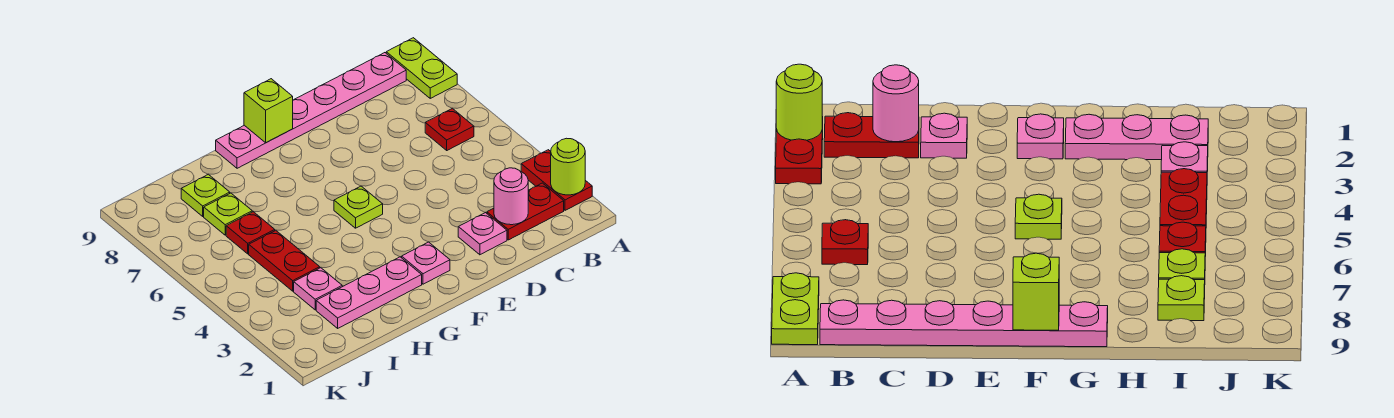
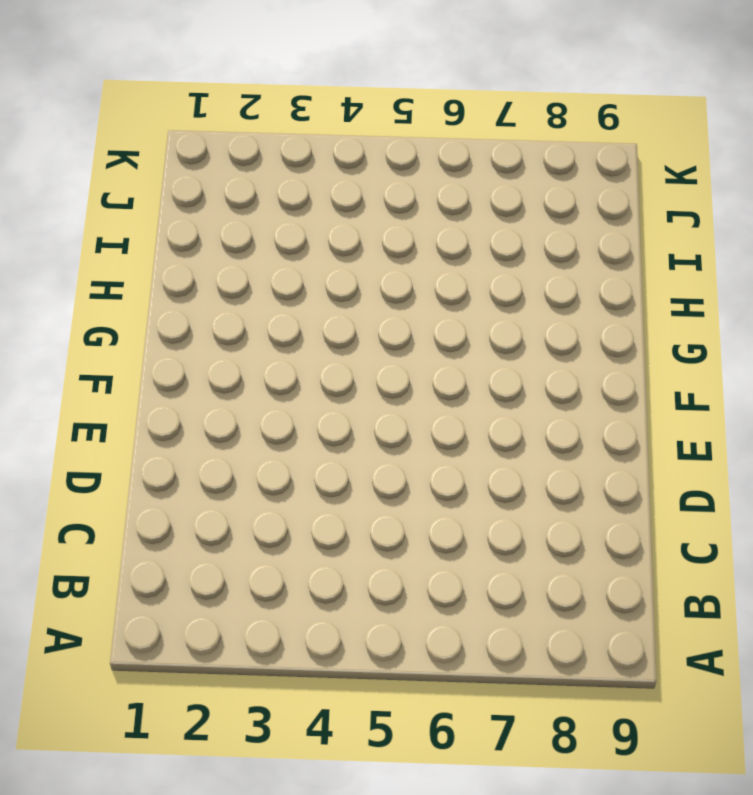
none -> red 1x2 plate [521,150,592,210]
none -> lime 1x2 plate [386,38,457,98]
none -> red 1x2 plate [487,183,564,240]

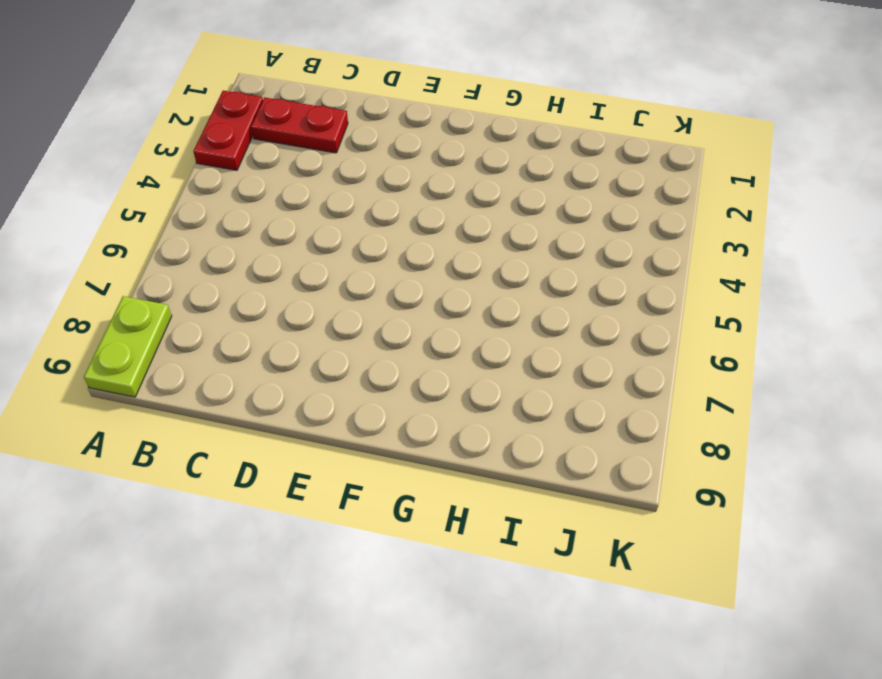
none -> red 1x1 plate [425,108,474,150]
none -> pink 1x6 plate [216,53,406,168]
none -> pink 1x1 plate [458,213,507,255]

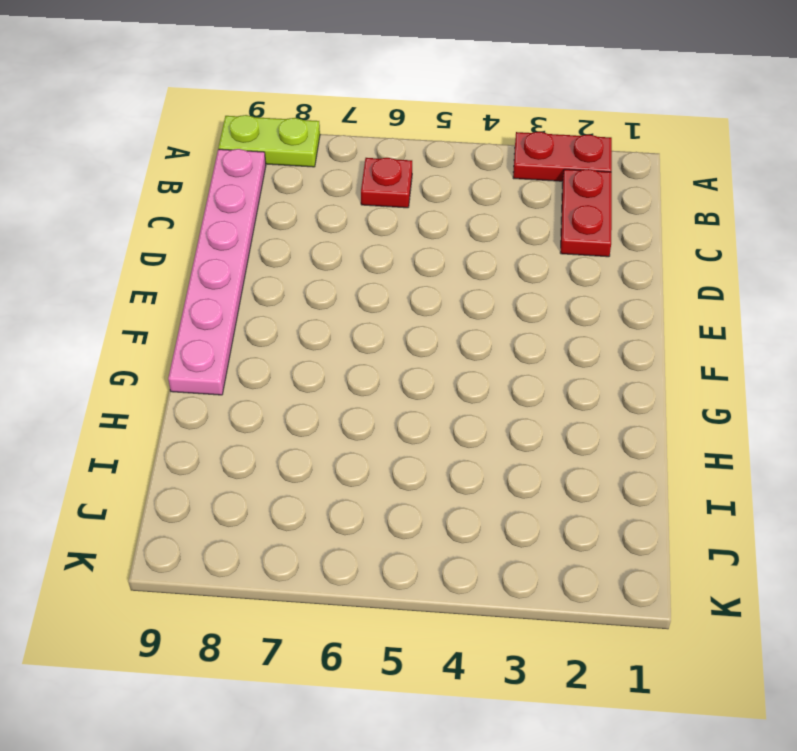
none -> pink 1x1 plate [458,213,507,255]
none -> pink 1x1 plate [402,242,450,284]
none -> lime 1x1 plate [334,186,383,228]

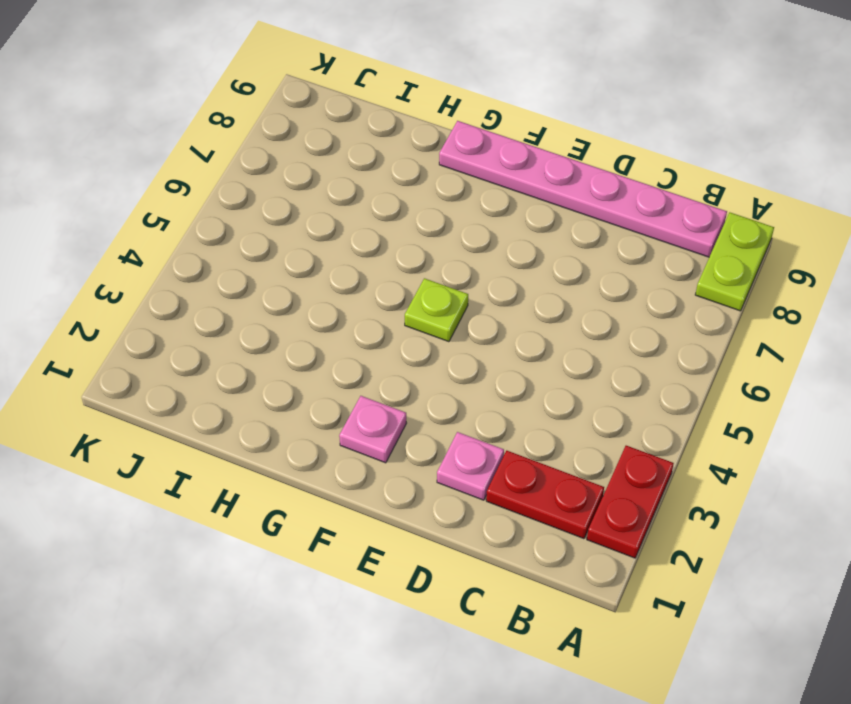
none -> red 1x1 plate [425,108,474,150]
none -> pink 1x3 plate [316,257,422,328]
none -> pink 1x1 plate [294,268,342,310]

